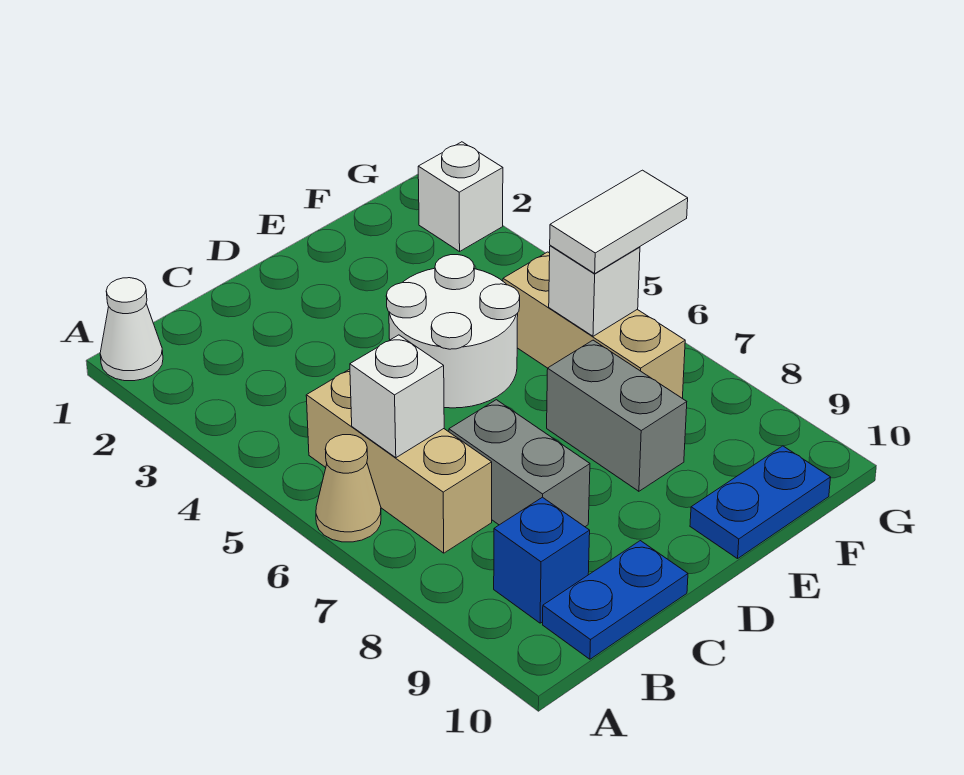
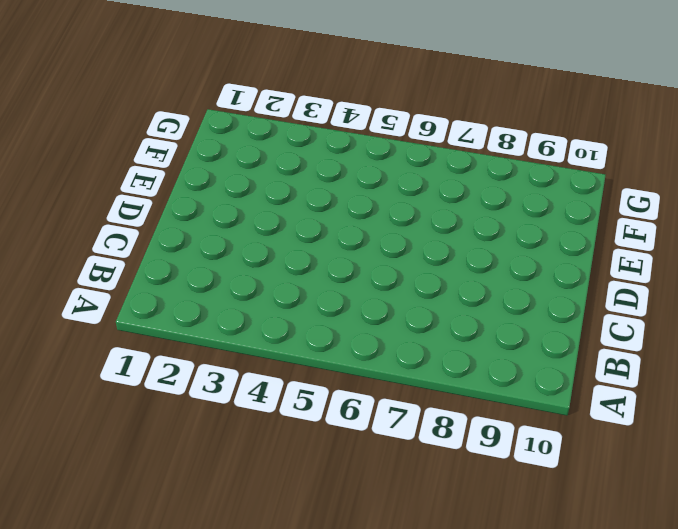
none -> white 1x1 cone [100,278,163,381]
none -> tan 1x1 cone [316,435,381,542]
none -> tan 1x3 brick [306,369,492,553]

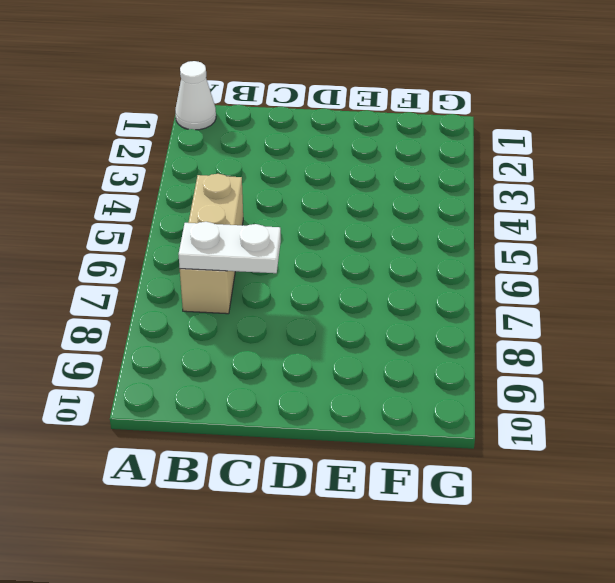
white 1x2 plate [179,222,281,273] -> none
none -> tan 1x1 cone [316,435,381,542]
none -> blue 1x1 brick [494,497,590,623]
none -> blue 1x2 plate [543,541,688,659]

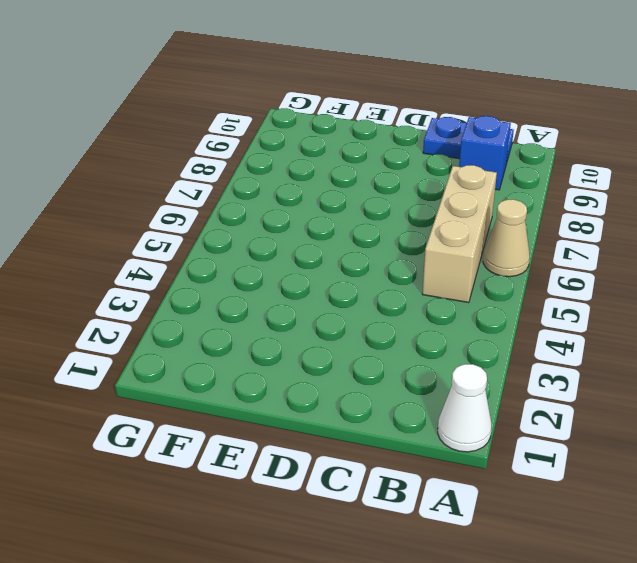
none -> grey 1x2 brick [449,400,590,527]
none -> white 2x2 round brick [386,255,520,408]
none -> grey 1x2 brick [547,340,687,491]

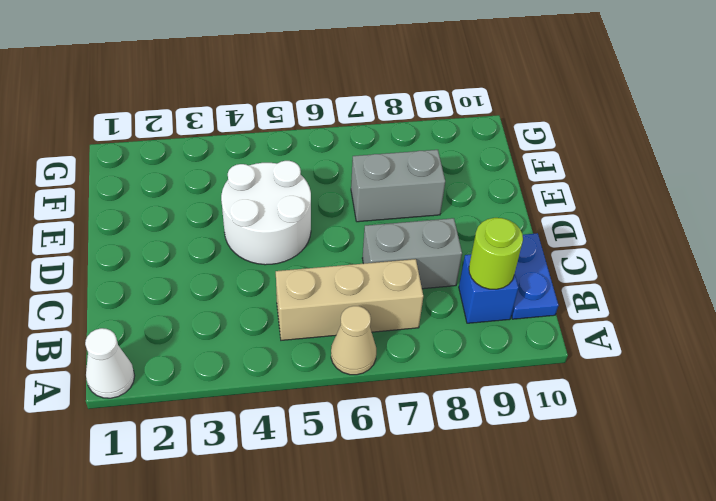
lime 1x1 round brick [469,218,523,289] -> none
none -> blue 1x2 plate [690,446,830,559]
none -> tan 1x3 brick [503,252,685,398]
none -> white 1x1 brick [418,142,503,252]

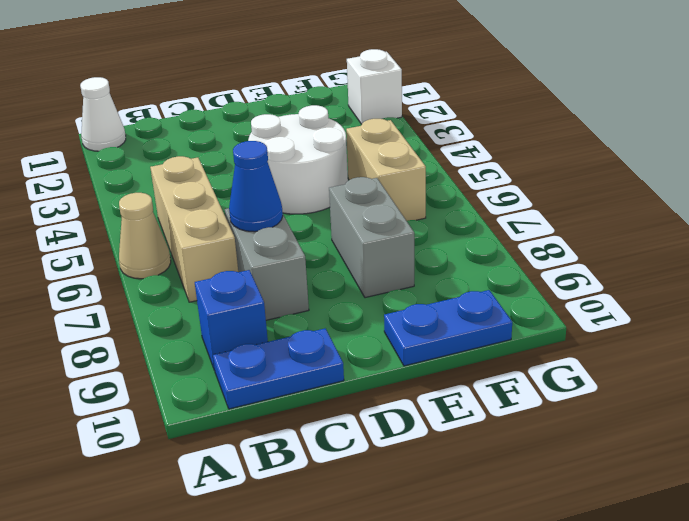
blue 1x1 cone [229,141,283,232] -> none
tan 1x2 brick [346,119,426,221] -> tan 1x3 brick [503,252,685,398]
none -> white 1x1 brick [350,335,444,458]
none -> white 1x1 brick [549,245,640,336]
none -> white 1x2 tile [550,170,688,273]

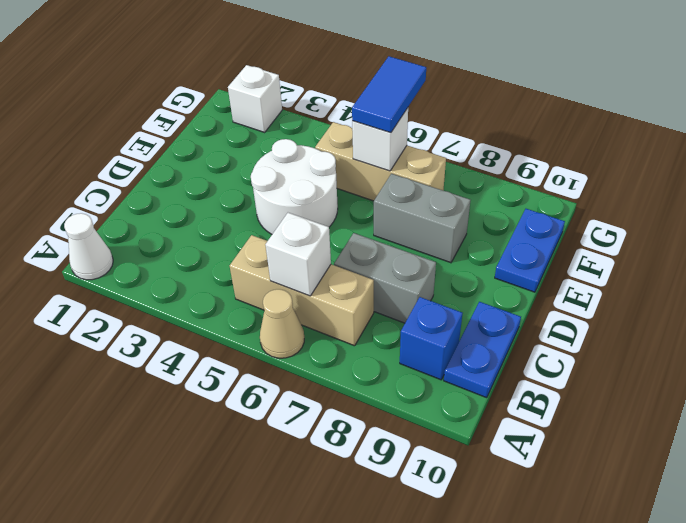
blue 1x2 tile [352,56,426,133] -> white 1x2 tile [550,170,688,273]

